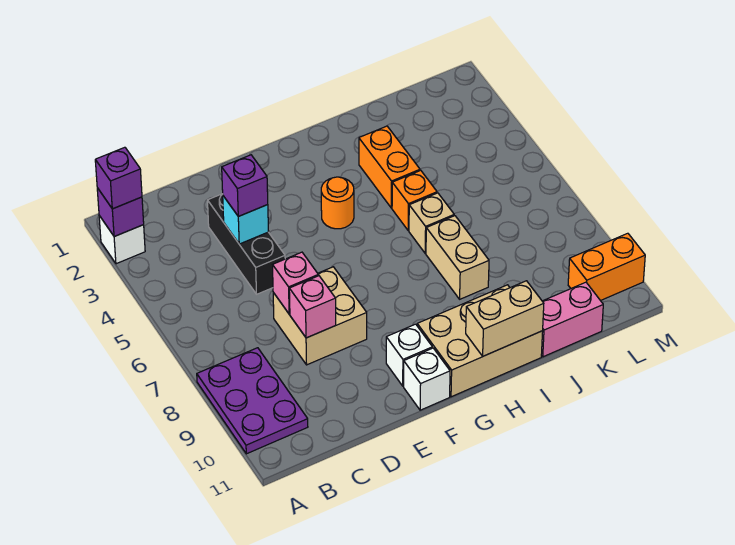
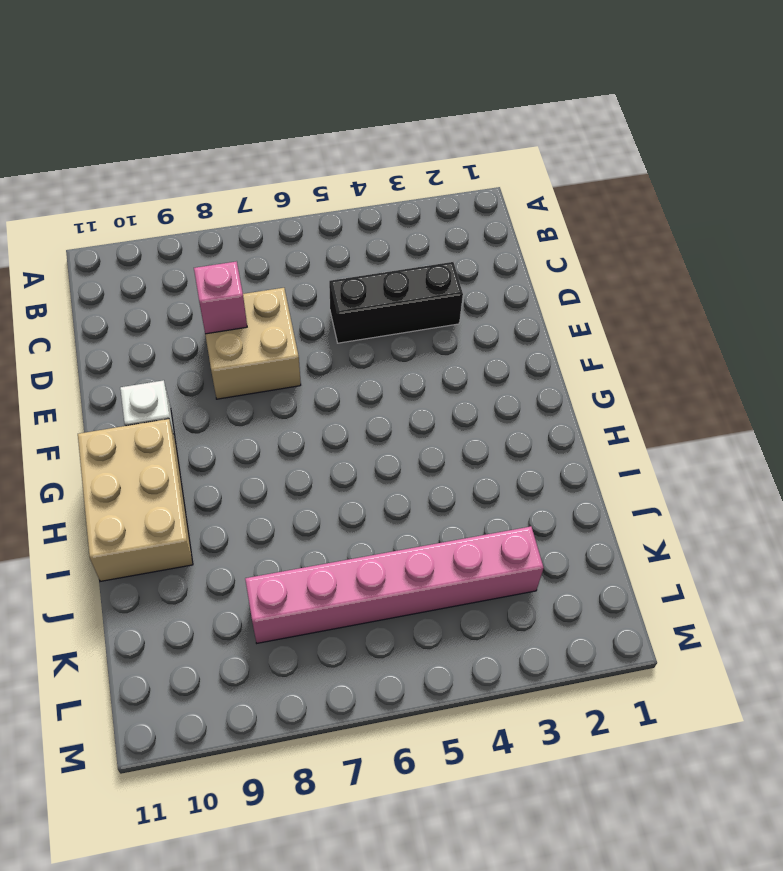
pink 1x6 brick [245,526,544,643] -> none
none -> white 1x1 brick [99,216,145,264]
none -> purple 2x3 plate [197,348,308,454]
none -> white 1x1 brick [404,348,450,410]

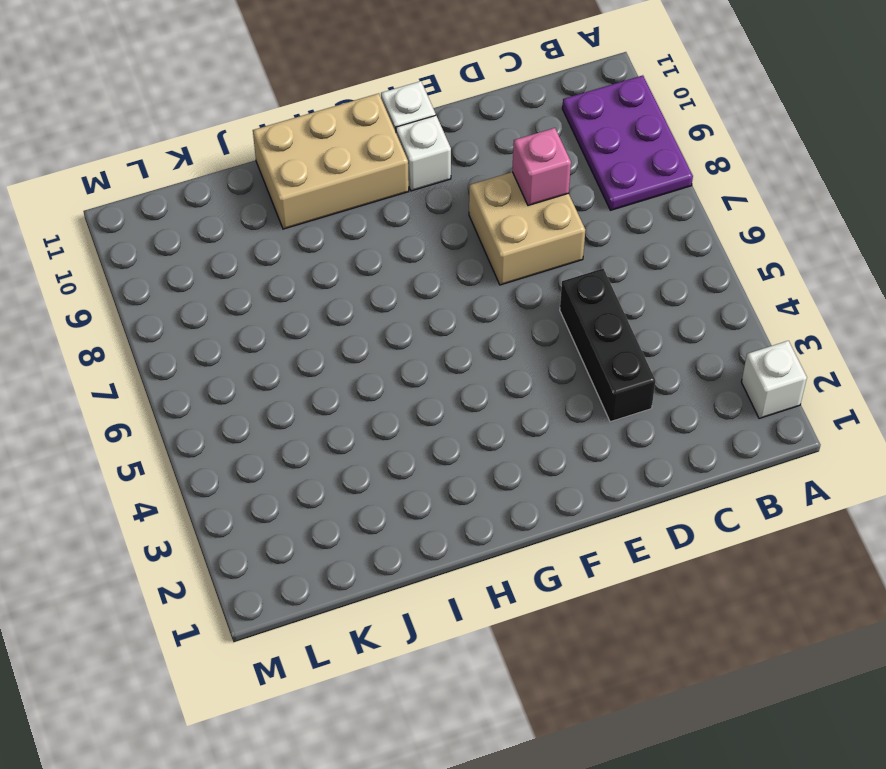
none -> orange 1x1 round brick [321,177,354,229]
none -> orange 1x2 brick [359,126,420,208]
none -> orange 1x1 brick [392,170,437,231]

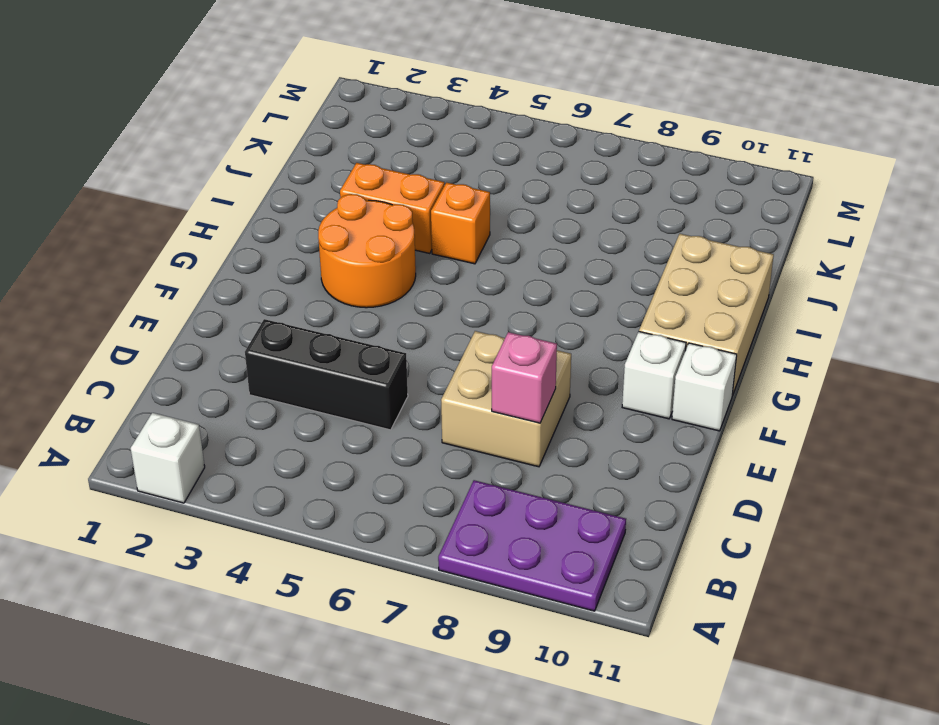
orange 2x2 round brick [318,194,416,308] -> orange 1x1 round brick [321,177,354,229]
none -> tan 1x1 brick [409,193,454,253]
none -> tan 1x2 brick [426,216,489,299]
none -> pink 1x2 brick [541,282,603,357]

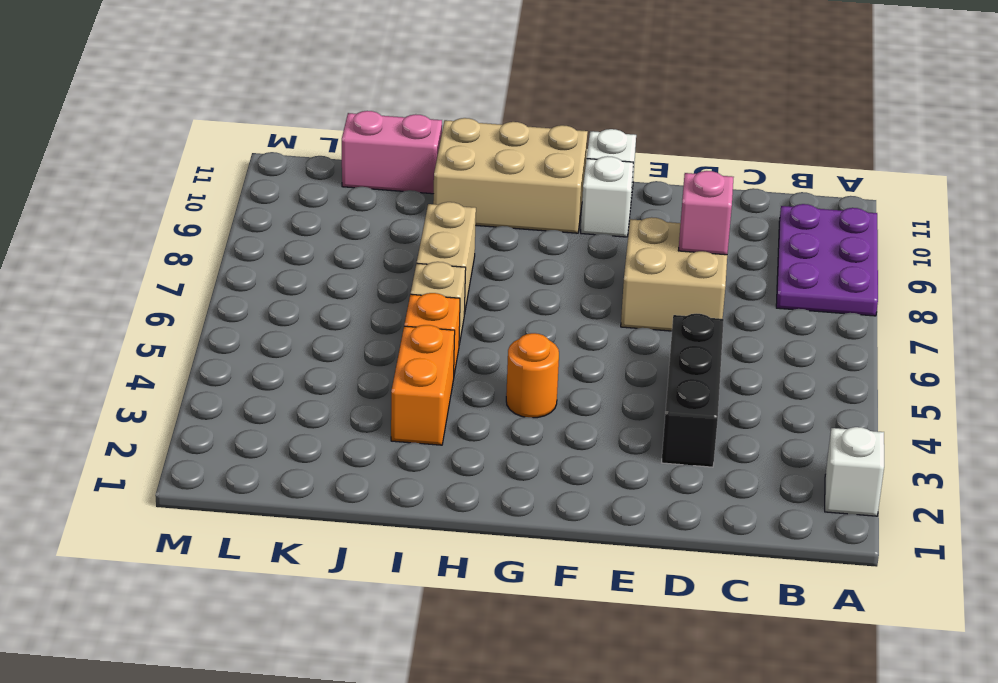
none -> orange 1x2 brick [568,233,645,301]
none -> purple 1x1 brick [97,188,144,237]
none -> cyan 1x1 brick [223,196,269,244]

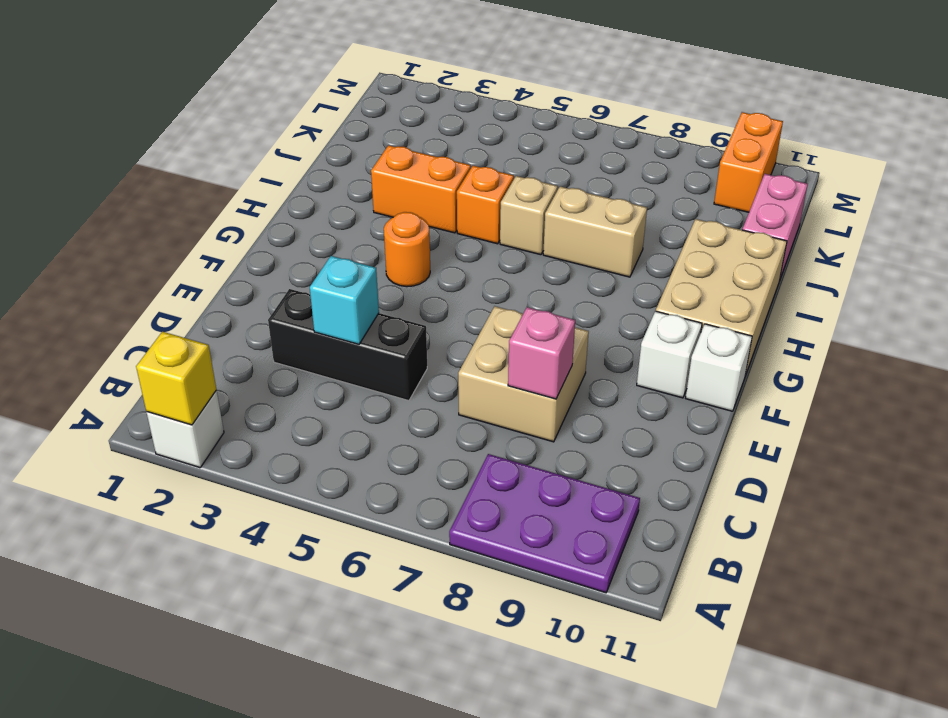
yellow 1x1 brick [136,332,216,425] -> purple 1x1 brick [97,188,144,237]
none -> pink 1x1 brick [273,252,318,314]
none -> tan 1x2 brick [466,281,544,356]
none -> purple 1x1 brick [95,147,142,209]

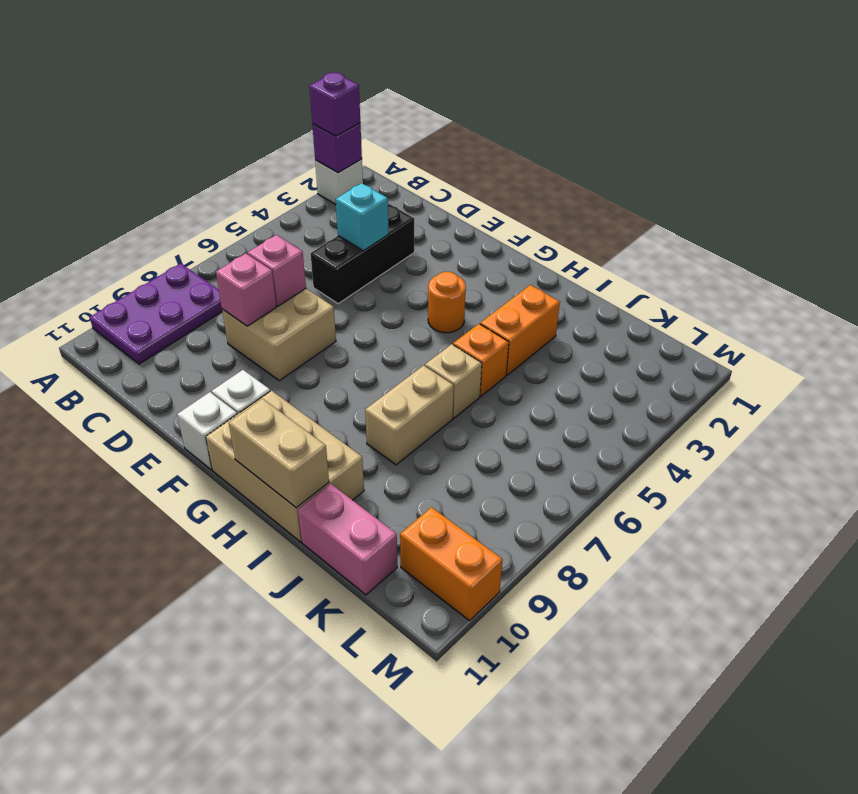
none -> purple 1x1 brick [222,155,268,216]

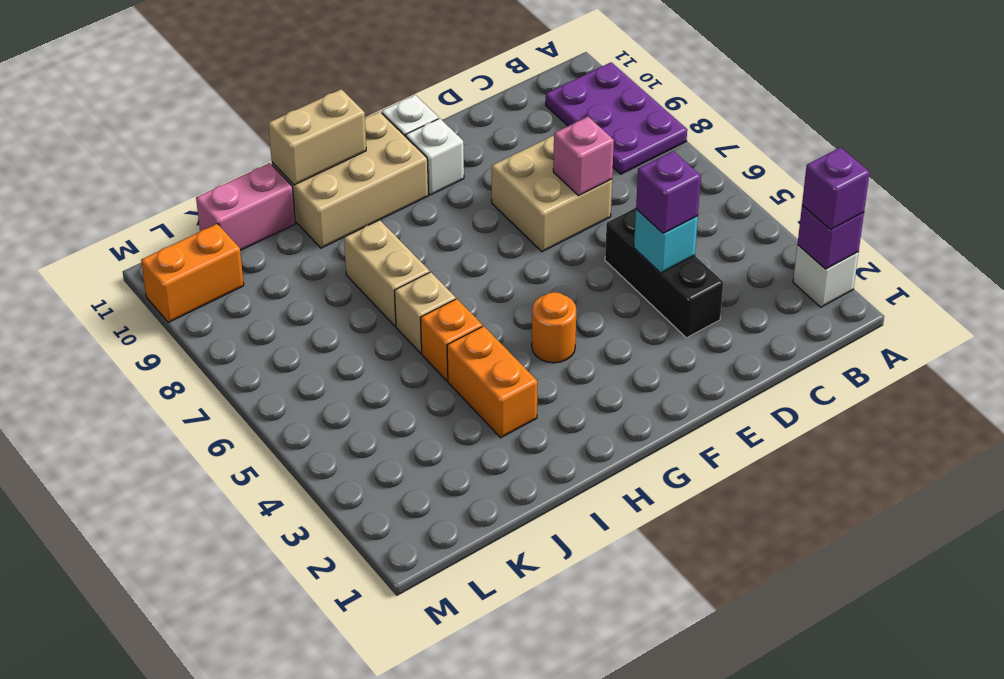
none -> pink 1x1 brick [289,276,336,338]

